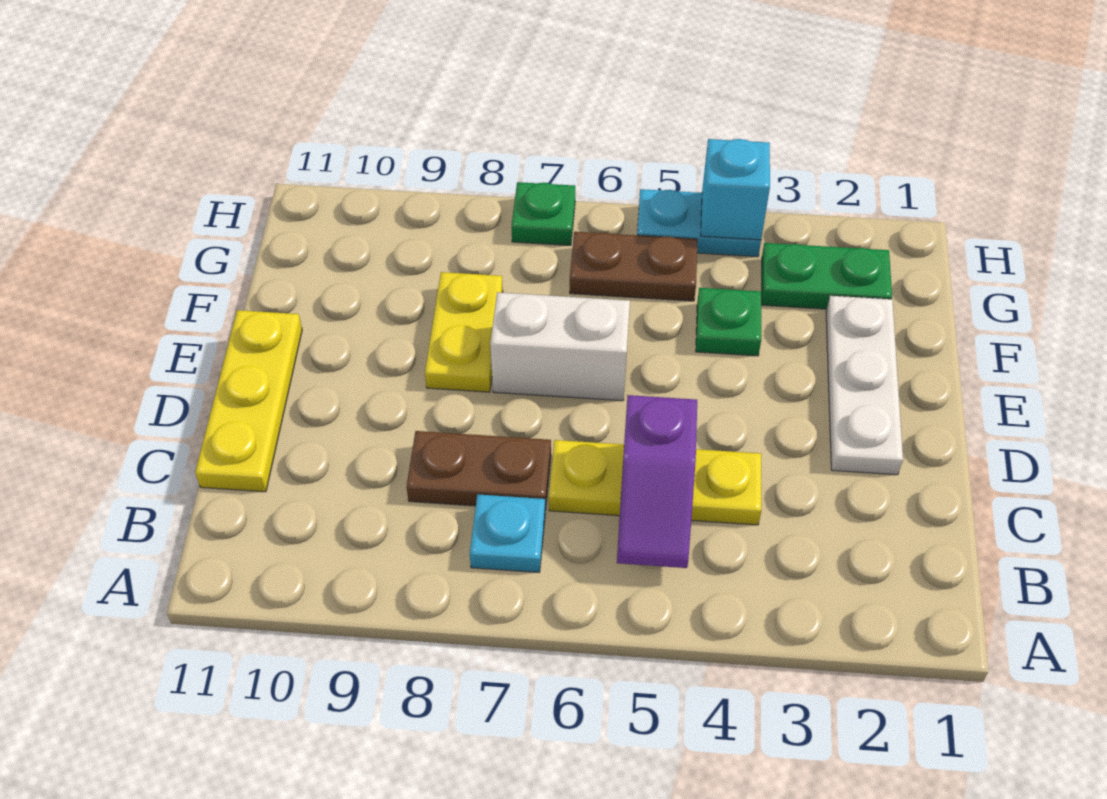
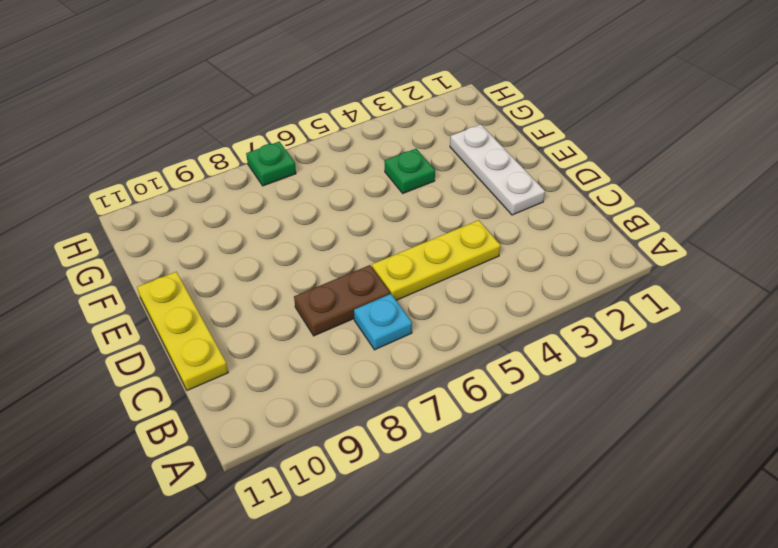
none -> white 1x2 brick [490,292,630,401]
none -> yellow 1x2 plate [425,272,503,392]
none -> green 1x2 plate [762,243,892,309]

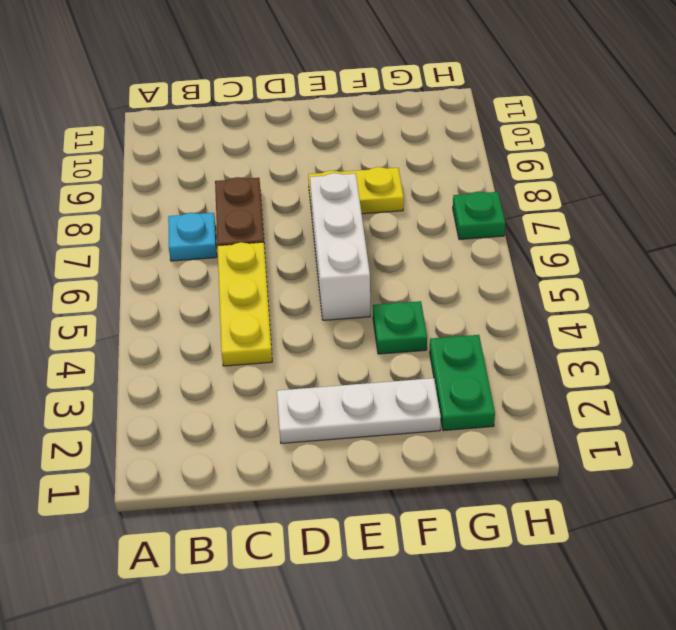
white 1x3 brick [310,173,370,320] -> white 1x2 brick [490,292,630,401]
none -> yellow 1x3 plate [195,310,302,492]
none -> brown 1x2 plate [570,232,698,301]
none -> cyan 1x2 plate [637,189,761,257]

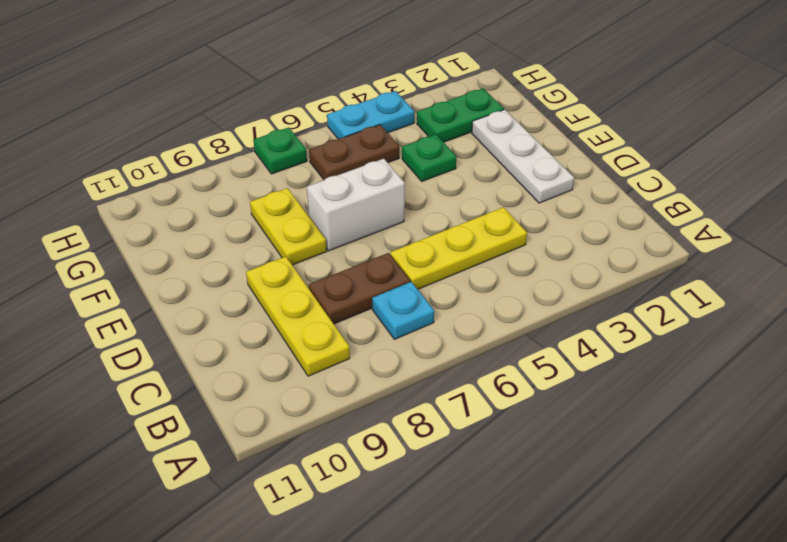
yellow 1x3 plate [246,257,350,376] -> yellow 1x3 plate moved to [195,310,302,492]
none -> purple 1x2 slope [617,395,697,568]
none -> cyan 1x1 brick [701,139,770,240]

